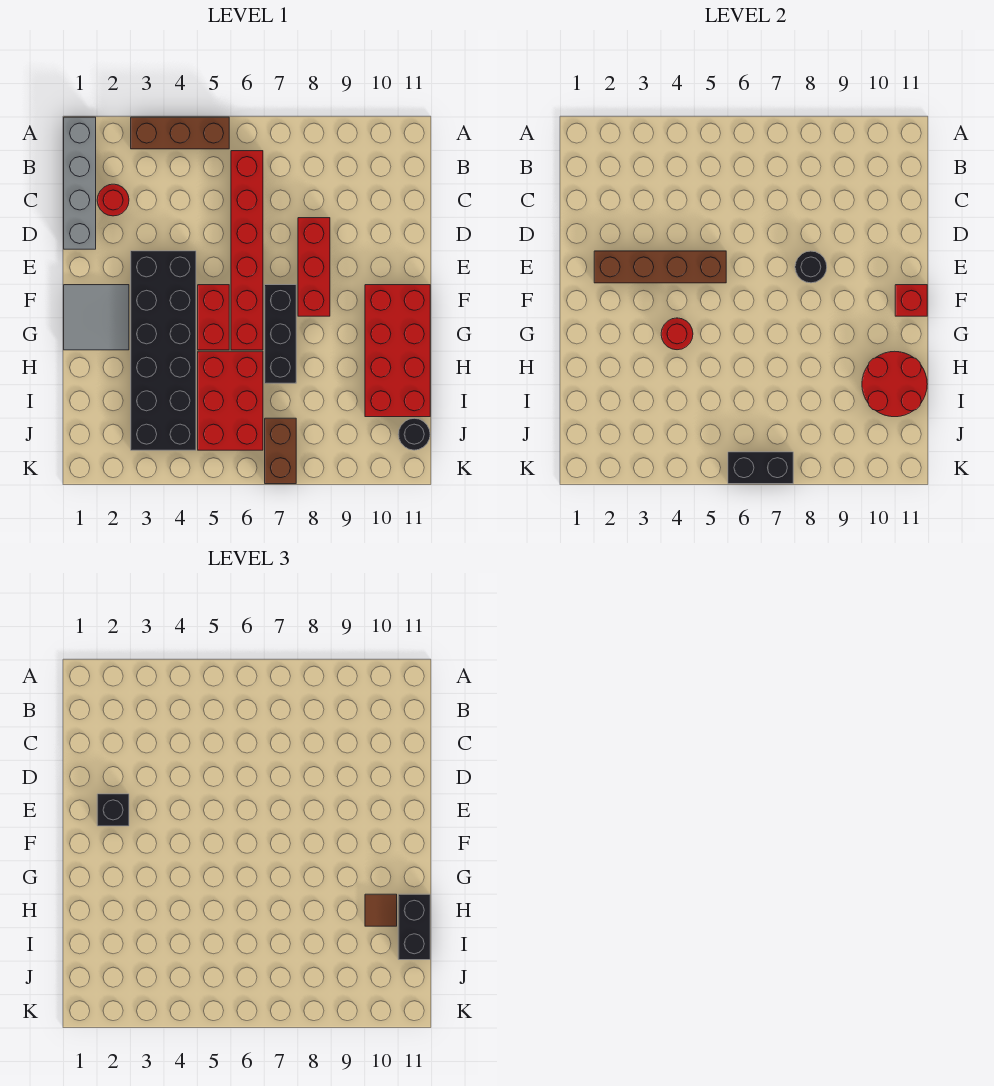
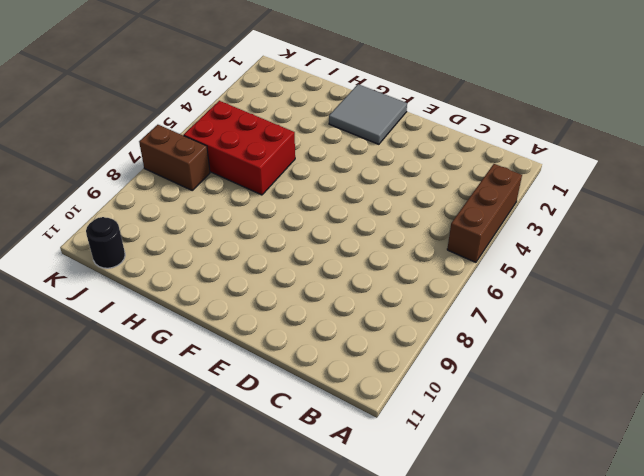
none -> grey 1x4 brick [64,117,96,249]
none -> red 1x6 brick [231,151,263,350]
none -> red 1x1 round brick [97,184,129,216]

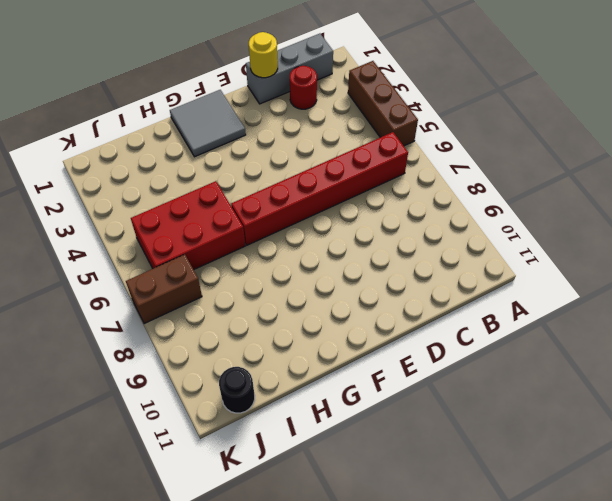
grey 1x3 brick [246,34,333,104] -> grey 1x4 brick [64,117,96,249]
yellow 1x1 round brick [249,32,278,78] -> none
none -> red 1x3 brick [298,218,330,316]
none -> black 2x6 brick [131,251,196,450]
none -> red 1x2 brick [198,285,229,350]

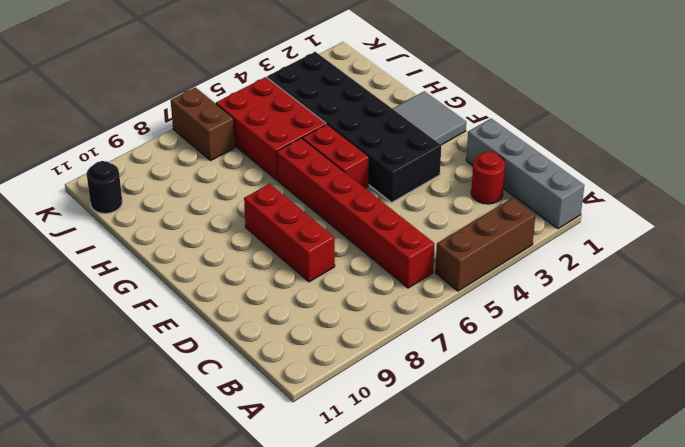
none -> black 1x3 brick [265,285,296,383]
none -> red 2x4 brick [365,285,430,417]
none -> brown 1x4 brick [594,251,726,283]

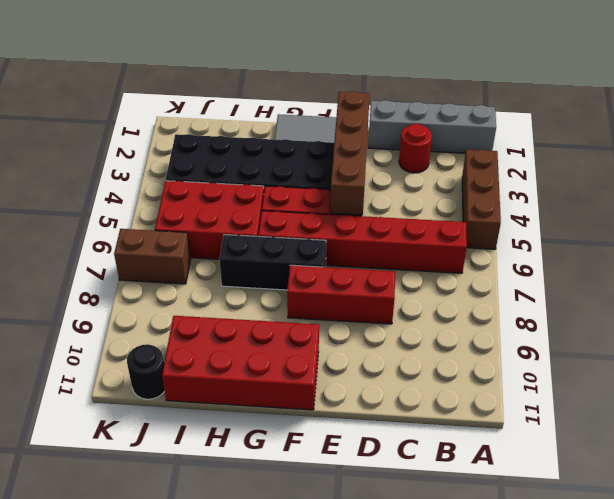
none -> black 1x1 round brick [795,251,827,283]
none -> red 1x1 brick [895,285,927,316]
none -> red 1x1 round brick [661,318,693,350]

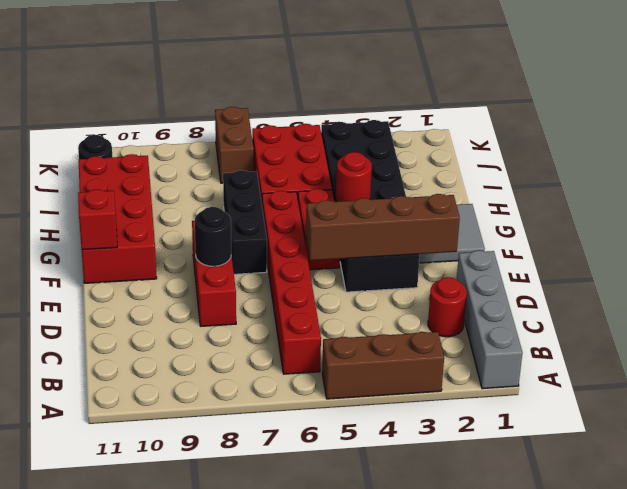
none -> red 2x2 round brick [862,351,927,417]
none -> black 1x2 brick [728,452,793,484]
none -> black 1x1 brick [97,794,129,826]

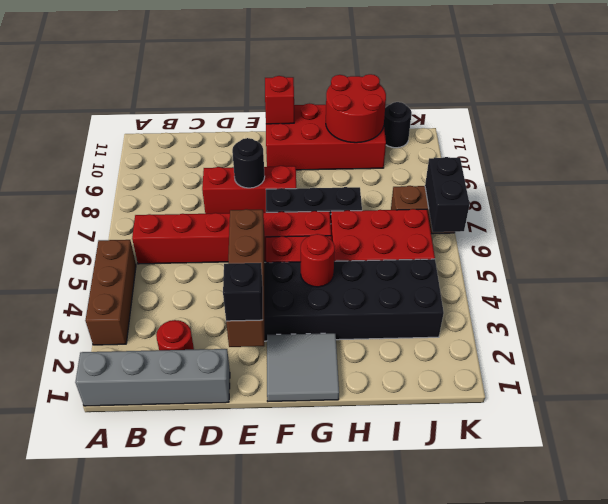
none -> brown 1x1 tile [365,894,397,926]
none -> black 1x2 brick [398,894,430,960]

